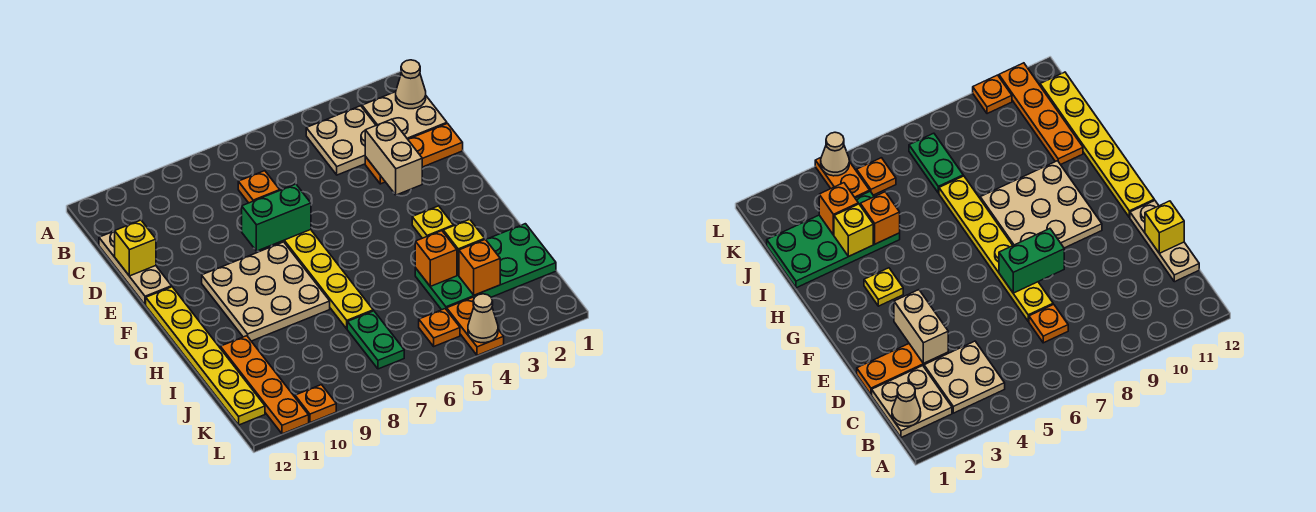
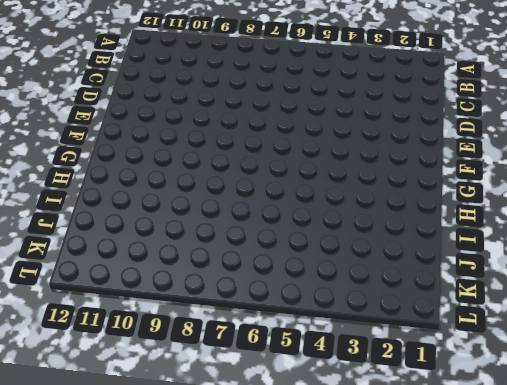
none -> tan 2x2 plate [362,92,447,139]
none -> tan 2x2 plate [306,106,376,175]
none -> orange 1x1 plate [238,171,280,203]

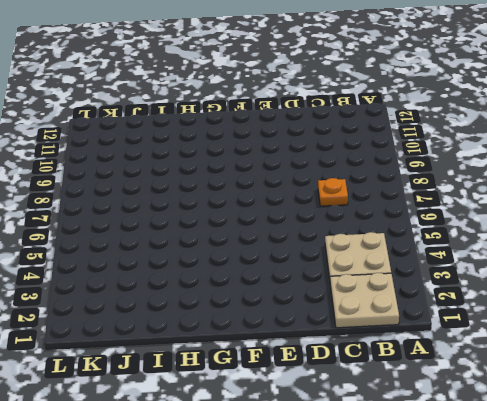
none -> tan 1x3 plate [99,231,172,305]
none -> orange 1x3 plate [365,124,463,184]
none -> yellow 1x6 plate [279,230,373,329]

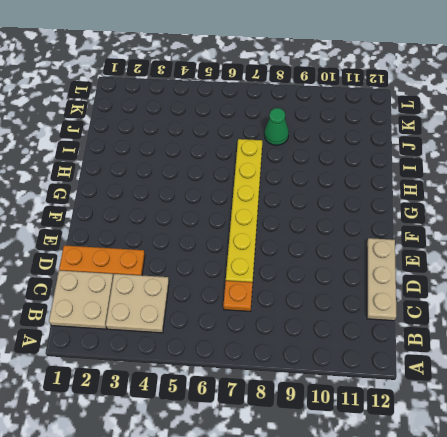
green 1x1 cone [264,108,289,145] -> none
none -> tan 3x3 plate [202,242,330,341]
none -> yellow 1x6 plate [146,287,265,425]
none -> yellow 1x1 plate [412,206,454,238]

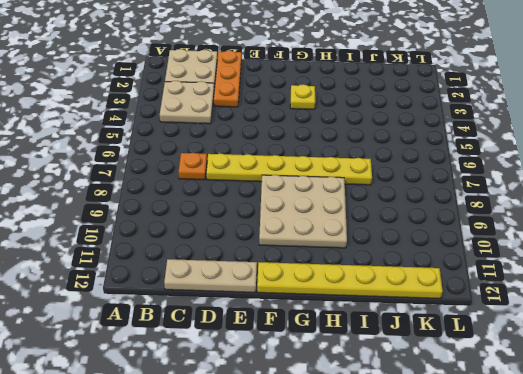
none -> green 2x4 plate [415,224,556,310]
none -> orange 1x4 plate [220,336,309,434]
none -> green 1x2 plate [347,311,404,369]

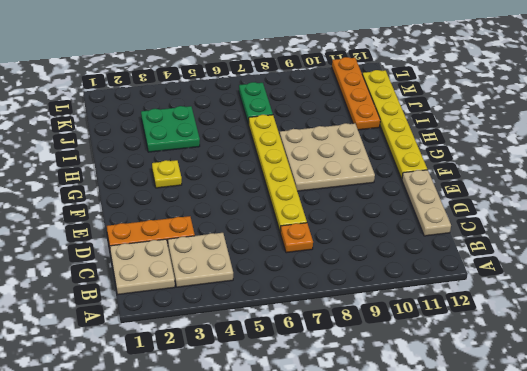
green 2x2 plate [141,106,200,152] -> green 2x4 plate [415,224,556,310]
none -> orange 1x2 plate [447,297,504,355]
none -> orange 1x1 plate [419,309,460,346]
none -> orange 1x1 plate [295,385,336,423]

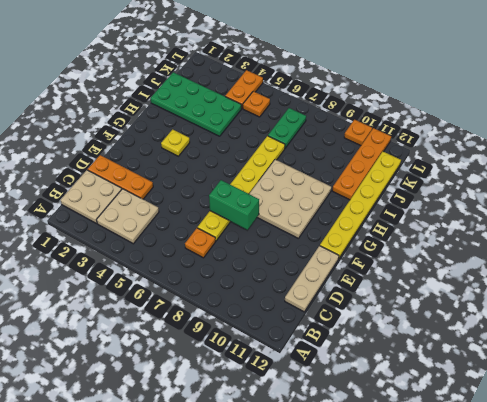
none -> tan 1x1 cone [396,60,426,109]
none -> tan 1x2 brick [365,119,422,195]
none -> yellow 1x1 brick [115,220,156,276]

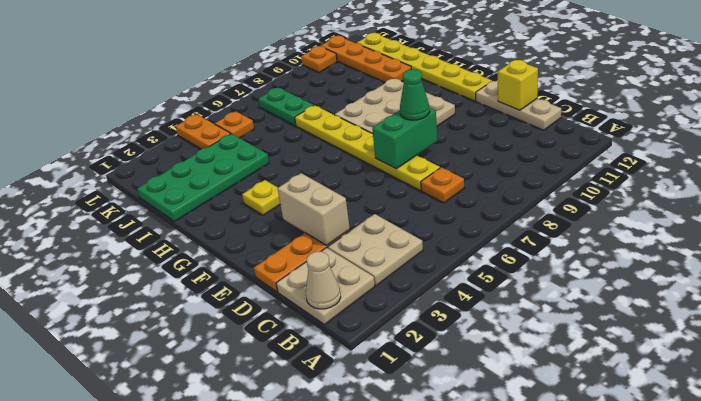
green 1x1 cone [400,70,430,120] -> none
none -> yellow 1x1 brick [443,219,485,275]
none -> orange 1x1 brick [415,231,457,286]
none -> orange 1x1 brick [459,239,500,295]

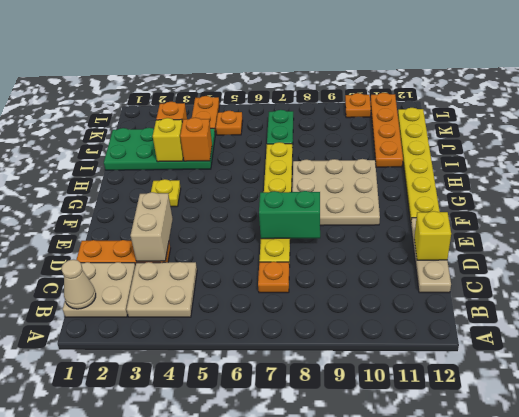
none -> tan 1x1 cone [468,294,498,343]

